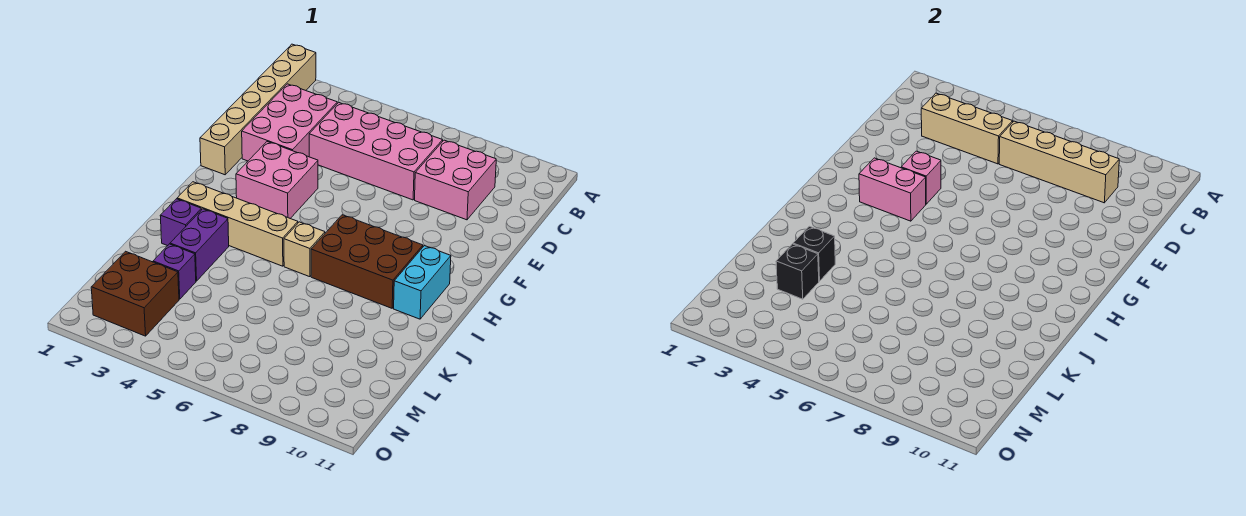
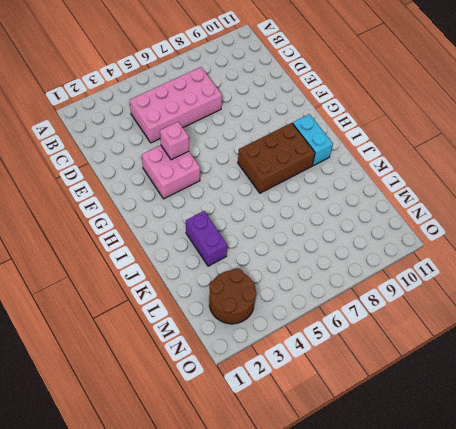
brown 2x2 round brick [209,268,257,324] -> brown 2x2 brick [91,251,179,336]
none -> tan 1x6 brick [200,44,316,175]
none -> pink 2x3 brick [242,84,337,161]
none -> pink 2x2 brick [415,140,496,220]

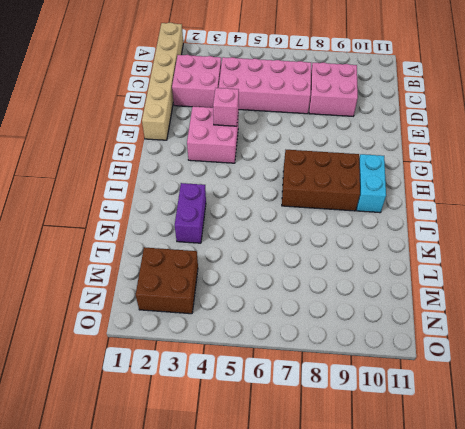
pink 2x2 brick [172,55,221,108] -> pink 2x3 brick [242,84,337,161]
none -> tan 1x4 brick [177,182,298,266]
none -> tan 1x1 brick [284,222,325,277]
none -> purple 1x1 brick [160,199,202,246]

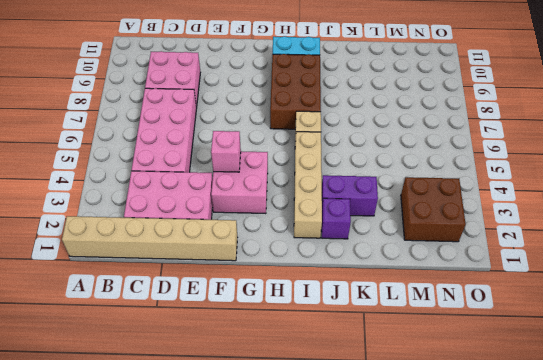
none -> purple 1x1 brick [153,244,196,299]
none -> tan 1x3 brick [921,93,1013,164]
none -> tan 1x4 brick [999,121,1119,203]

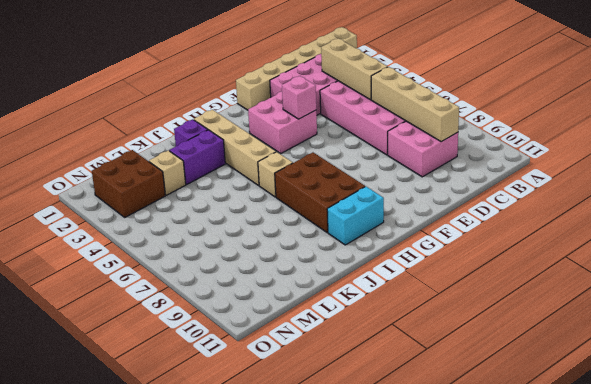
tan 1x1 brick [149,150,186,195] -> purple 1x1 brick [153,244,196,299]
none -> pink 1x2 brick [859,158,926,221]
none -> black 1x1 brick [793,226,835,281]
none -> black 1x1 brick [776,244,819,299]

